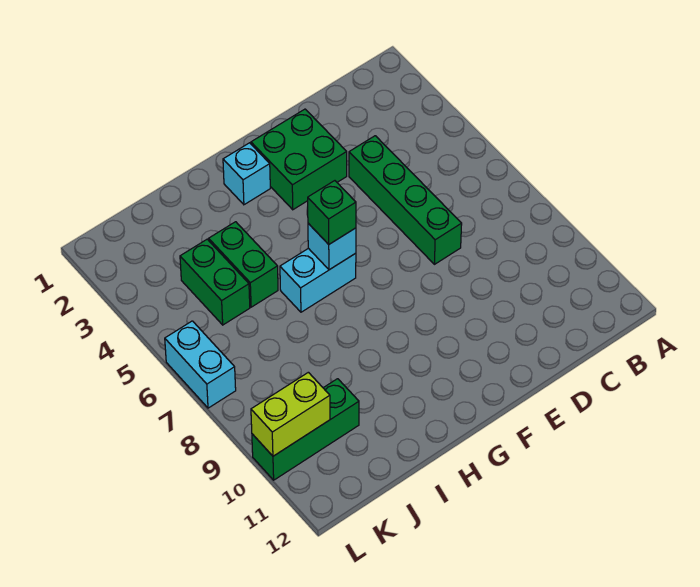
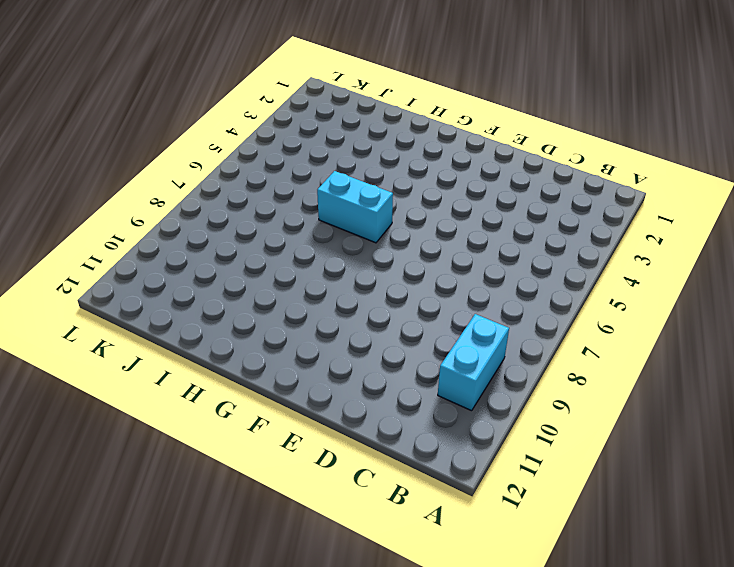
cyan 1x2 brick [438,314,509,411] -> cyan 1x2 brick moved to [165,321,236,408]
none -> green 1x4 brick [349,136,462,264]
none -> green 2x2 brick [251,109,347,210]

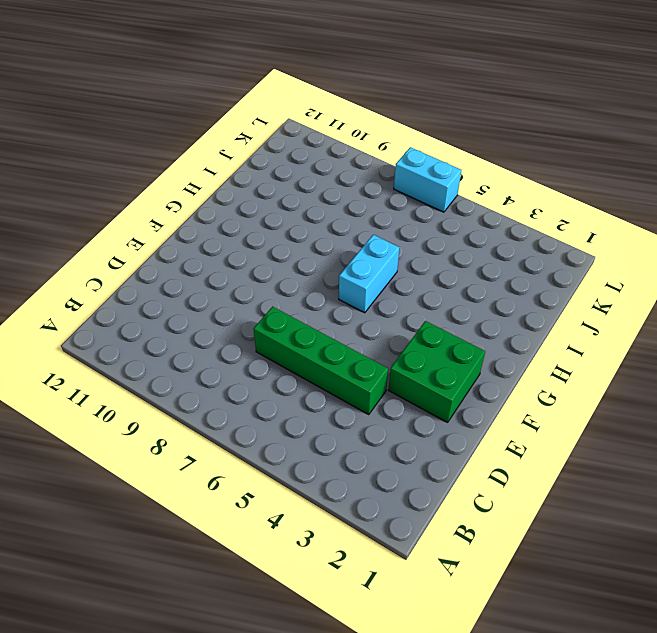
none -> cyan 1x1 brick [223,143,270,205]
none -> green 1x2 brick [209,222,278,307]

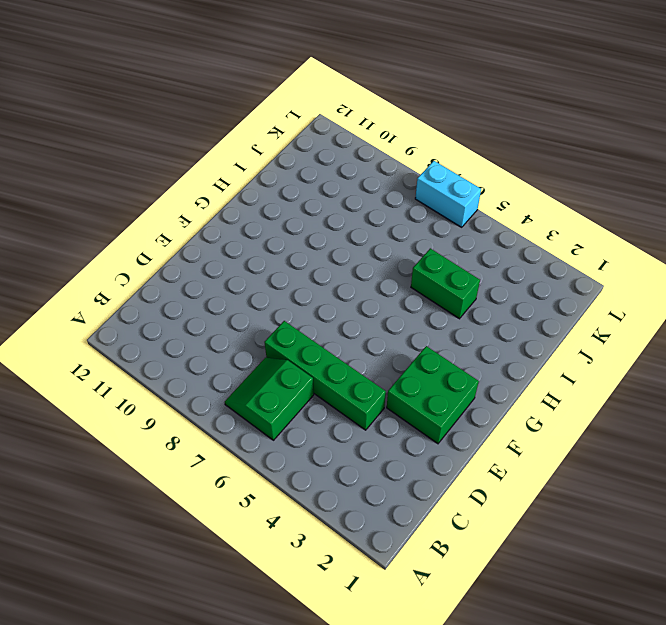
green 2x2 slope [225,358,314,440] -> none
none -> cyan 1x1 brick [223,143,270,205]
none -> cyan 1x2 brick [280,248,356,312]

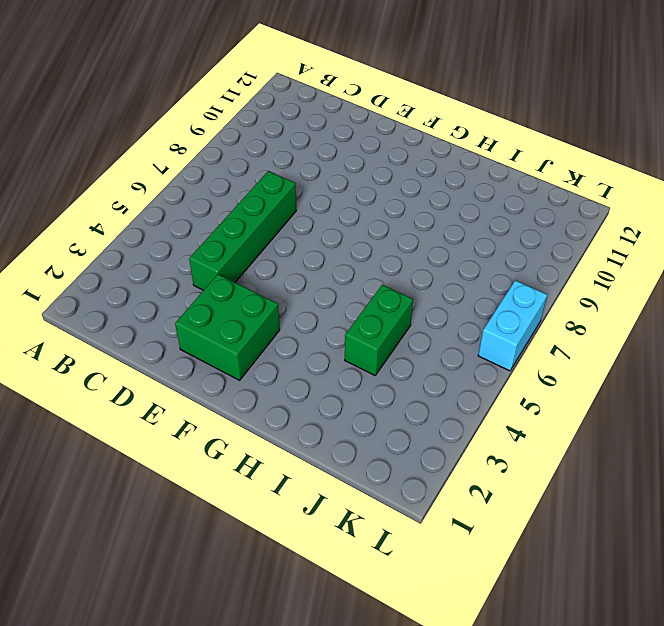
none -> cyan 1x1 brick [223,143,270,205]
none -> cyan 1x2 brick [280,248,356,312]

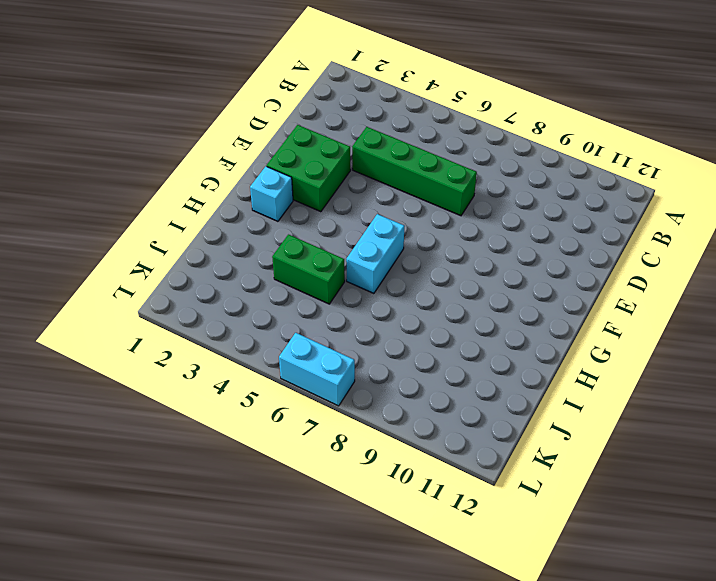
none -> green 1x2 brick [180,239,250,325]
none -> green 1x3 brick [252,379,359,480]

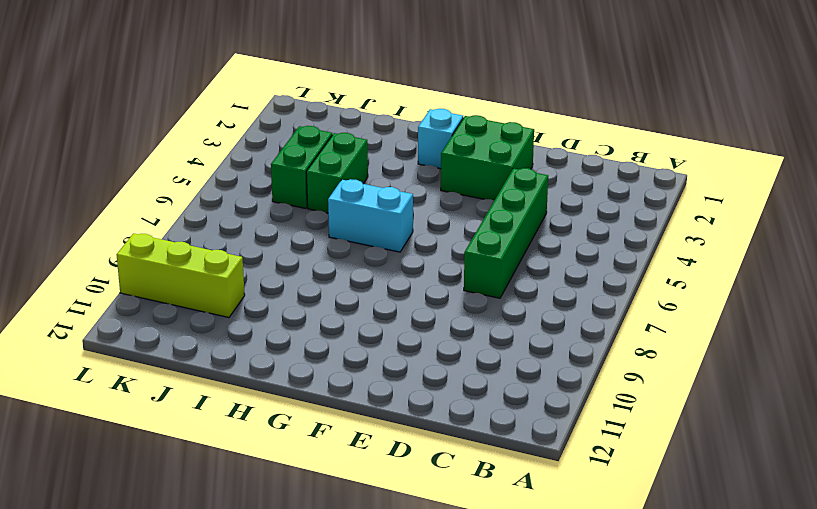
lime 1x3 brick [116,233,245,318] -> green 1x3 brick [252,379,359,480]
none -> cyan 1x2 brick [165,321,236,408]
none -> cyan 1x1 brick [308,223,356,270]

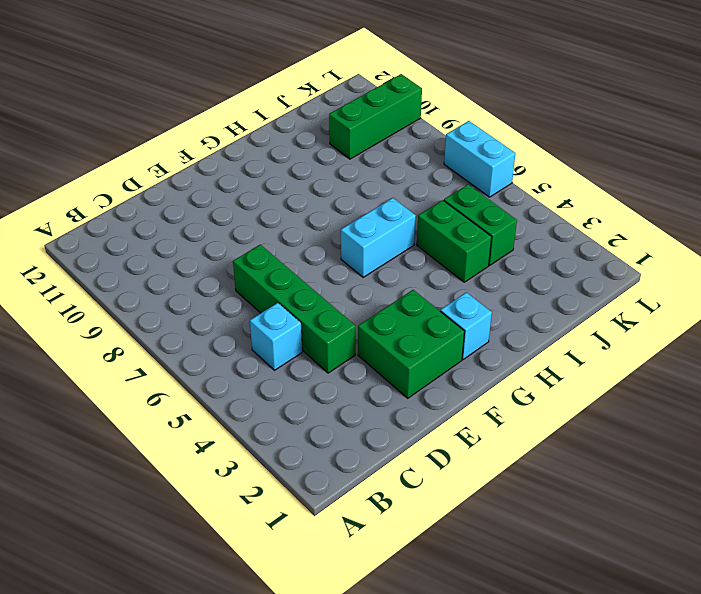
cyan 1x1 brick [250,303,302,370] -> cyan 1x1 brick moved to [308,223,356,270]
none -> lime 1x2 brick [251,372,330,456]
none -> green 1x1 brick [308,181,356,244]

